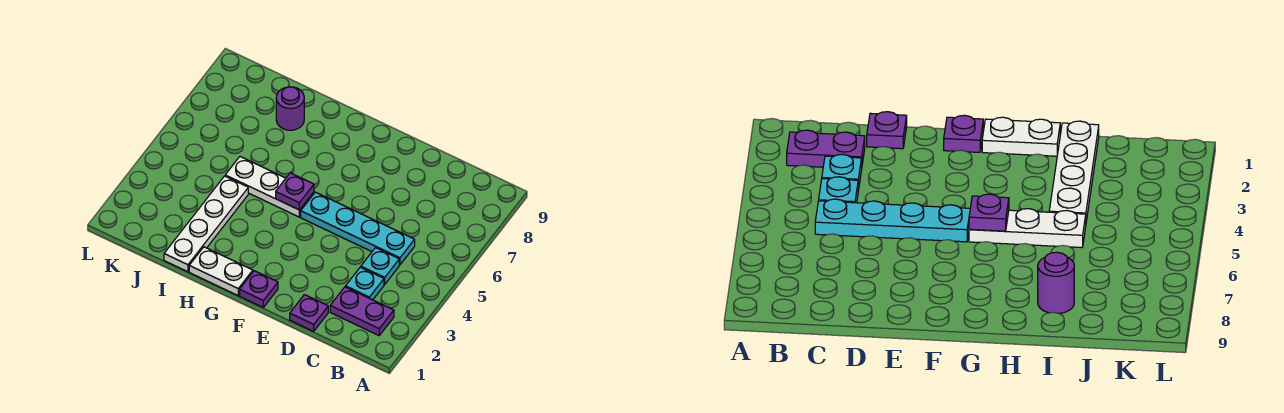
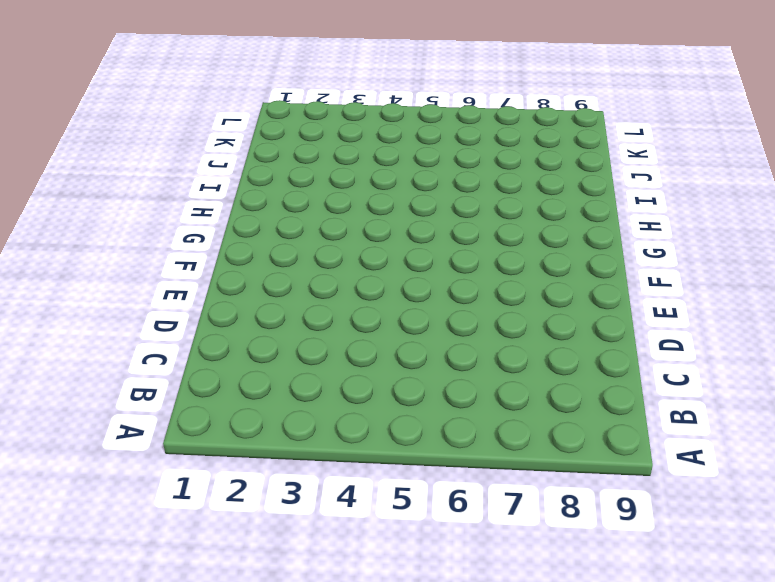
none -> purple 1x2 plate [330,287,394,335]
none -> cyan 1x1 plate [346,267,384,300]

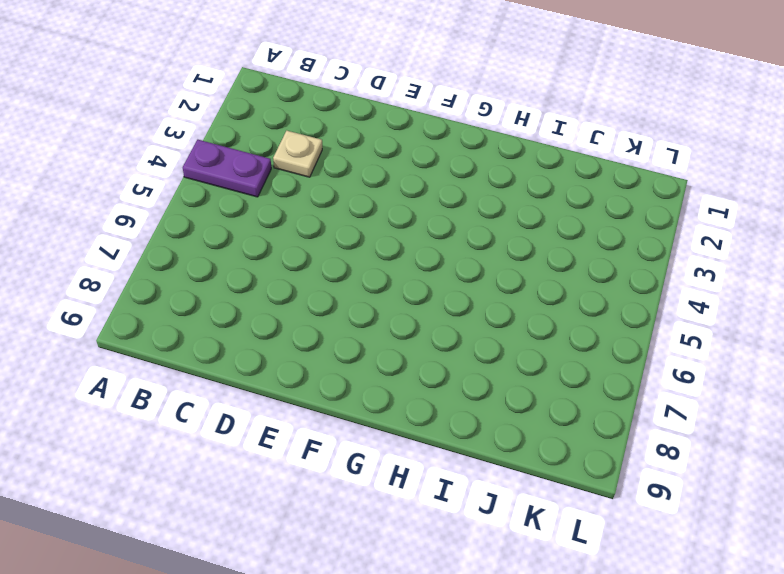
purple 1x2 plate [183,140,271,197] -> purple 1x2 plate moved to [330,287,394,335]
tan 1x1 plate [273,131,322,177] -> cyan 1x1 plate [346,267,384,300]
none -> cyan 1x1 plate [361,248,399,284]
none -> cyan 1x4 plate [301,192,415,265]

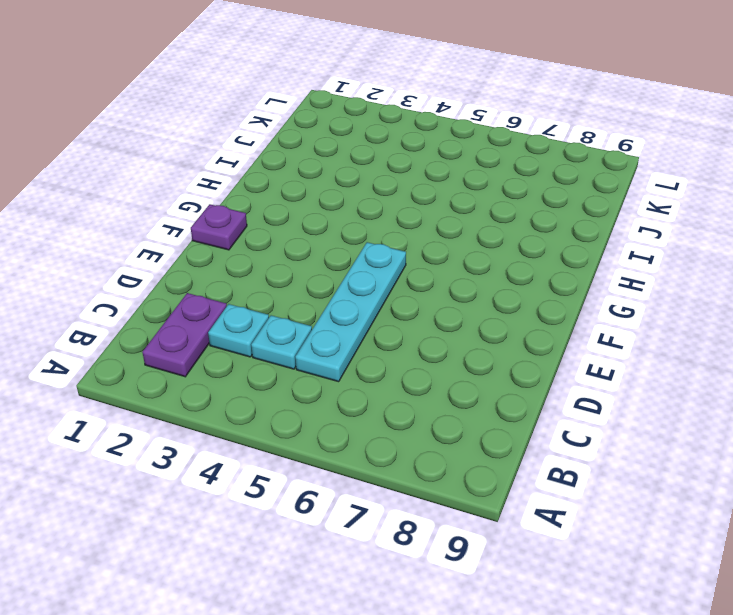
none -> purple 1x1 plate [290,295,328,331]
none -> white 1x2 plate [189,247,253,295]

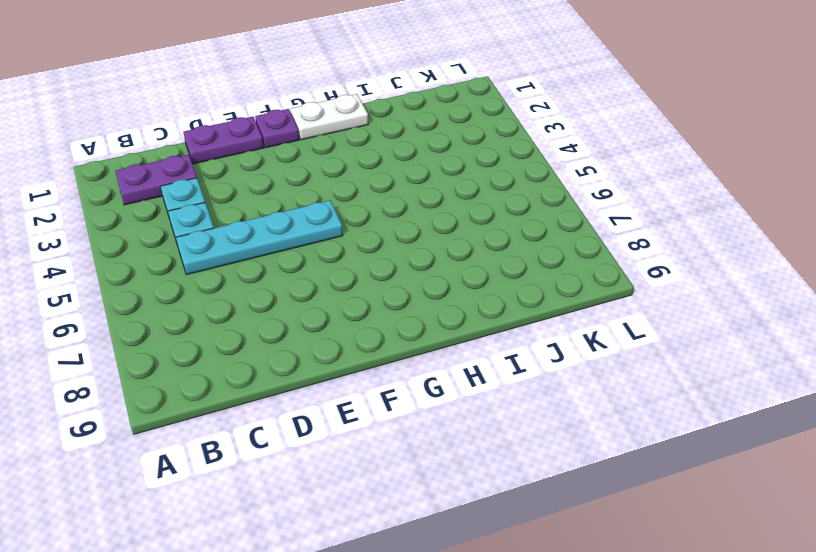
purple 1x2 plate [183,117,263,164] -> purple 1x1 plate [290,295,328,331]
none -> white 1x3 plate [225,157,314,217]
none -> white 1x4 plate [164,176,248,272]

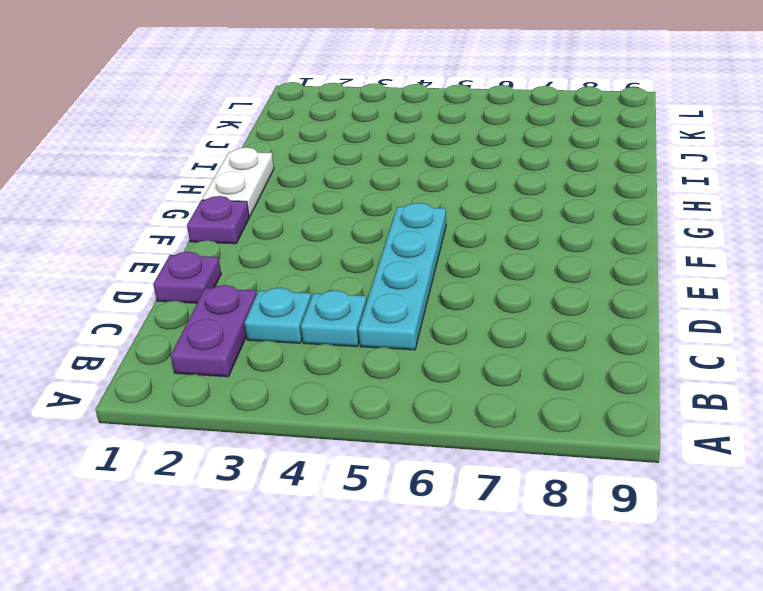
none -> white 1x3 plate [225,157,314,217]
none -> white 1x4 plate [164,176,248,272]

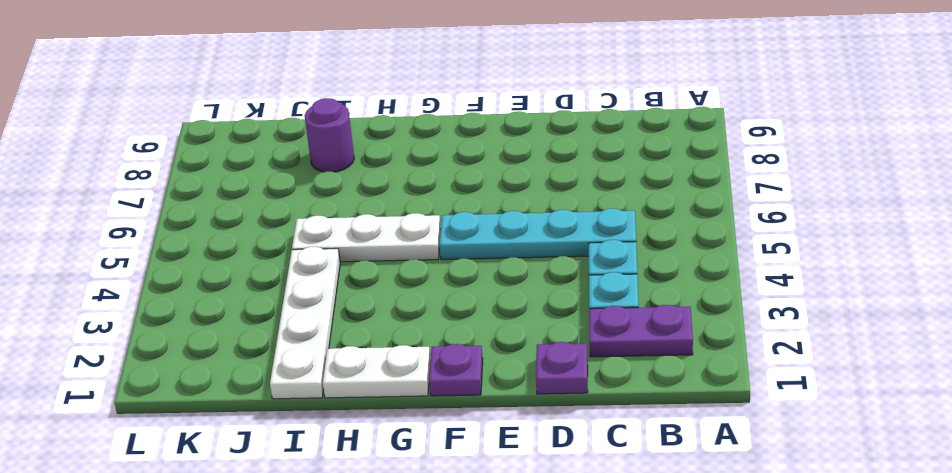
none -> purple 1x1 plate [276,173,314,210]

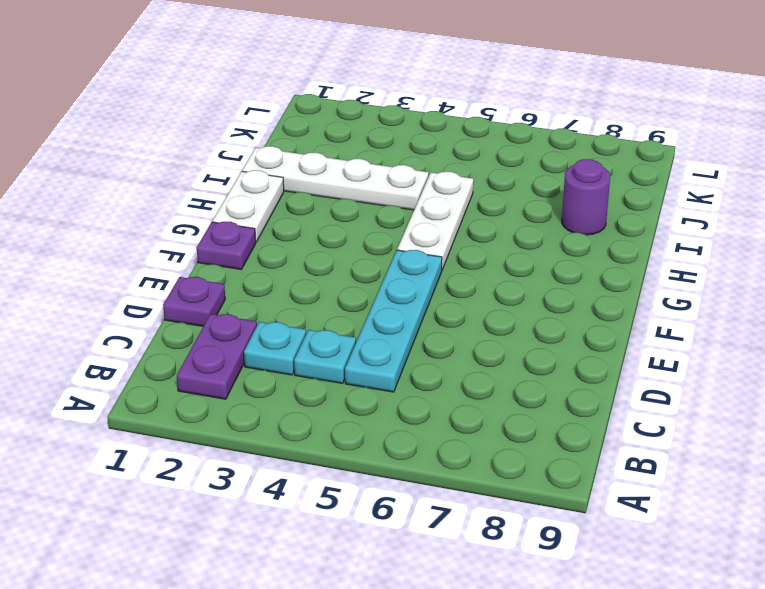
none -> purple 1x1 plate [276,173,314,210]

